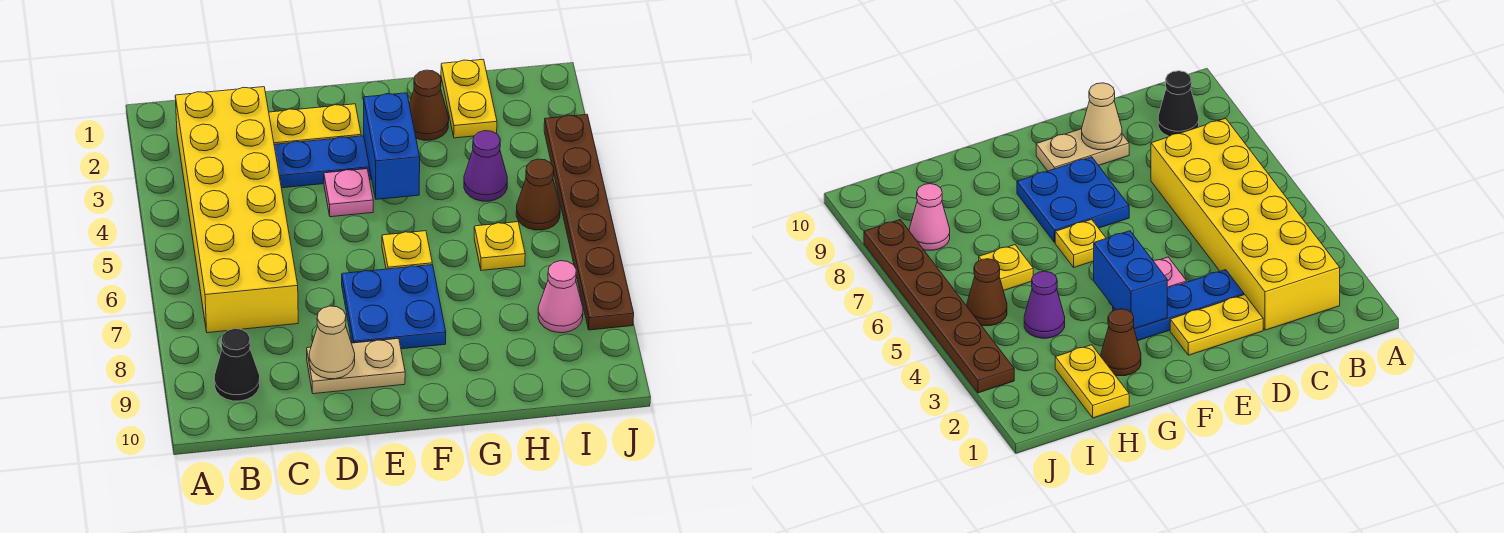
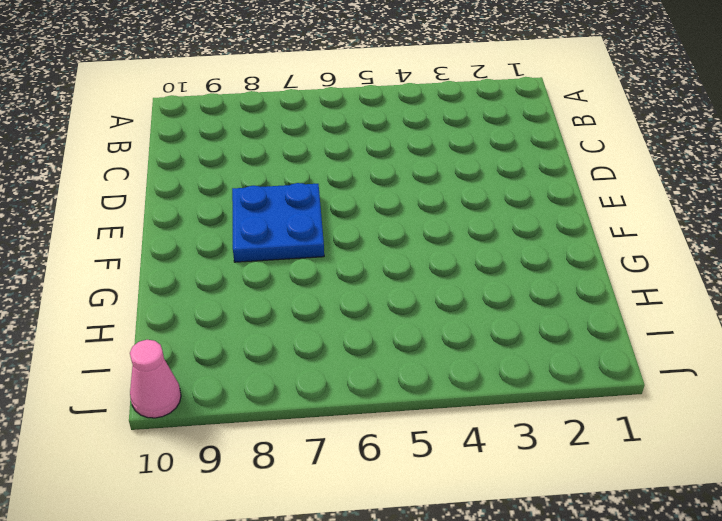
pink 1x1 cone [130,340,181,418] -> pink 1x1 cone moved to [538,261,583,333]
none -> yellow 2x6 brick [175,87,298,333]
none -> black 1x1 cone [214,329,260,401]
none -> yellow 1x2 plate [269,104,361,144]

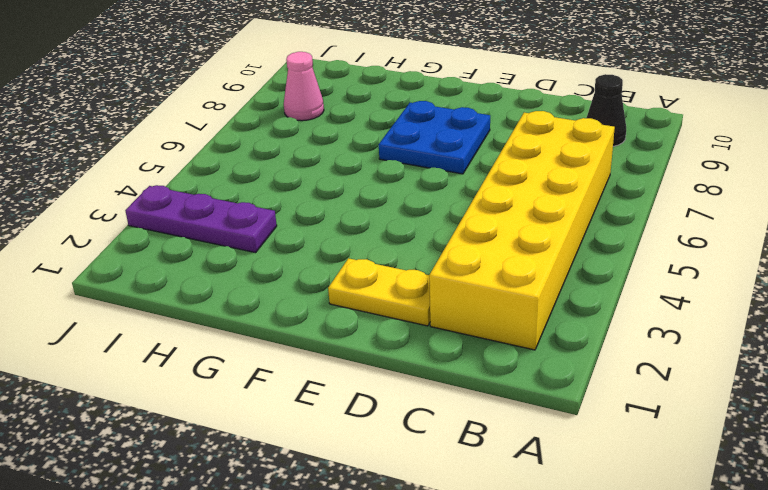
purple 1x3 plate [125,185,277,253] -> brown 1x6 plate [544,114,634,330]
none -> blue 1x3 plate [274,136,372,188]
none -> tan 1x2 plate [307,338,405,394]
none -> pink 1x1 plate [324,169,373,217]

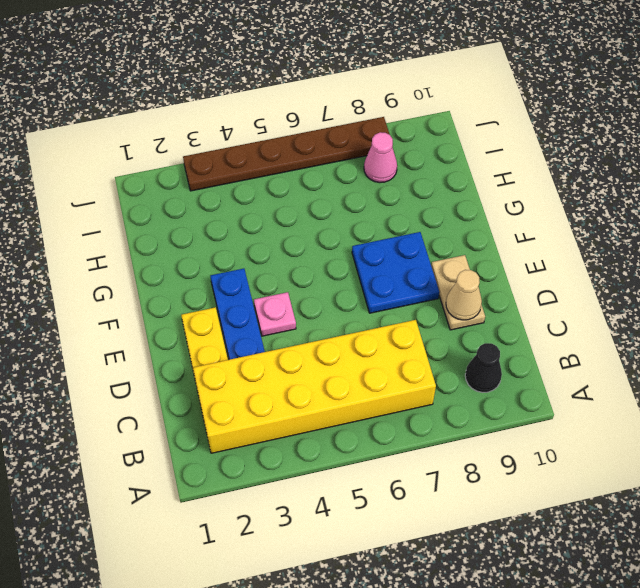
none -> yellow 1x1 plate [382,231,432,269]
none -> brown 1x1 cone [409,70,449,140]
none -> yellow 1x2 plate [441,59,497,138]

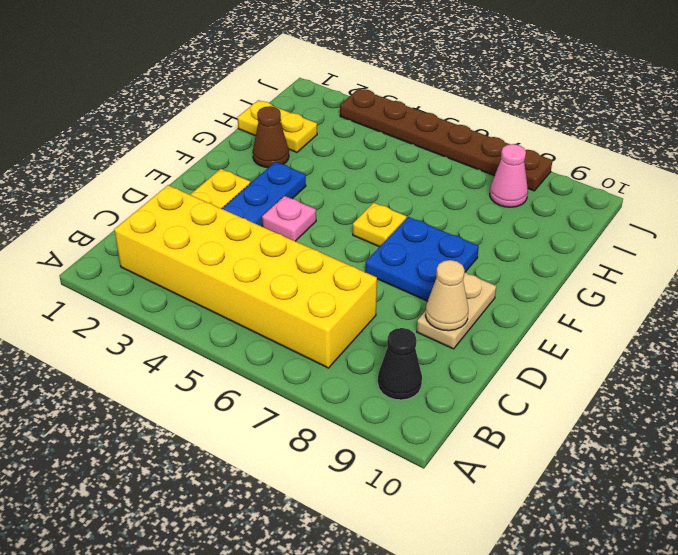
none -> purple 1x1 cone [464,131,507,201]
none -> yellow 1x1 plate [474,222,525,270]
none -> brown 1x1 cone [516,159,560,230]

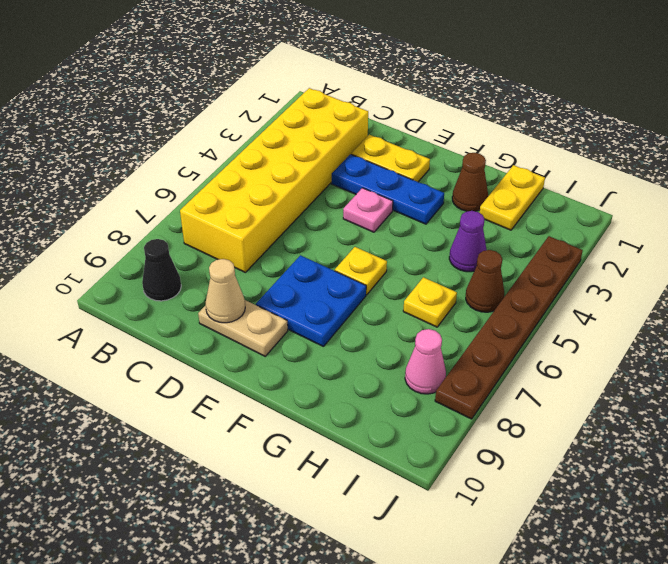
none -> blue 1x2 brick [364,93,420,199]

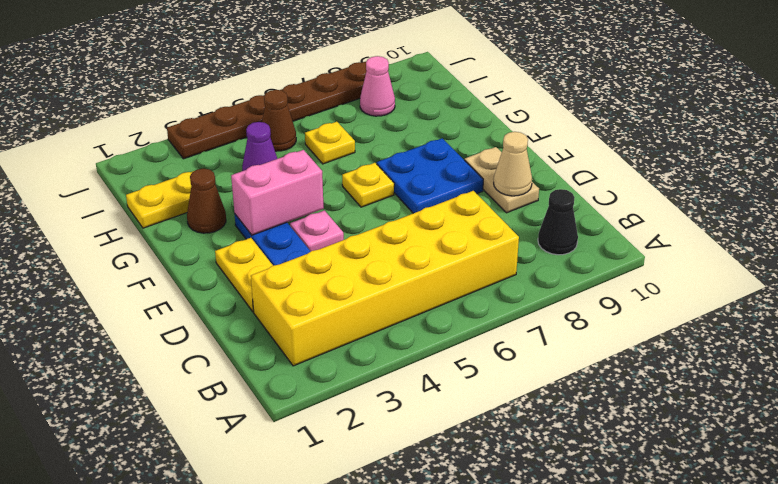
pink 1x2 brick [231,150,324,235] -> blue 1x2 brick [364,93,420,199]

